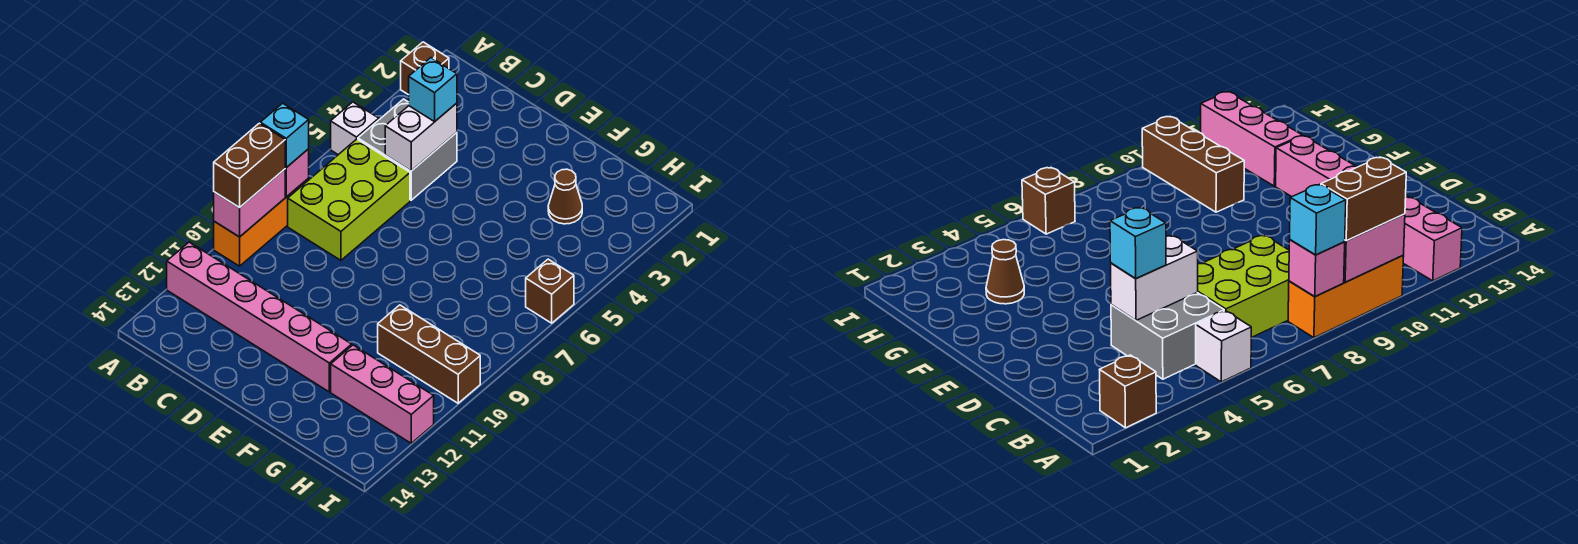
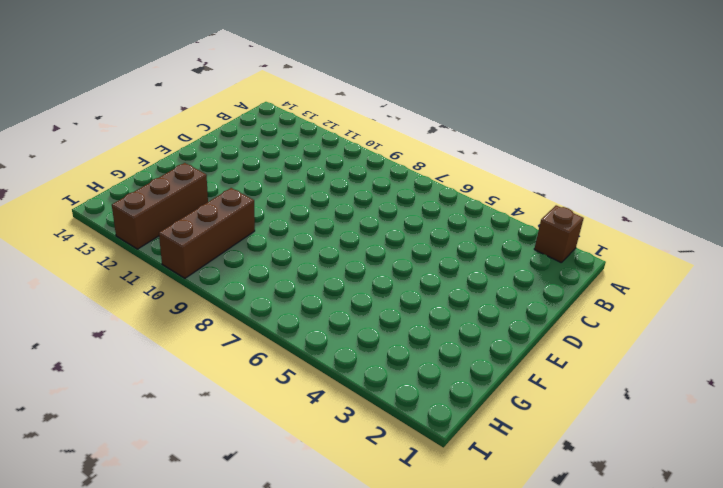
brown 1x3 brick [112,163,208,249] -> pink 1x3 brick [331,345,434,443]
none -> white 1x1 brick [331,102,379,155]
none -> orange 1x3 brick [214,178,309,266]
none -> pink 1x6 brick [167,242,352,392]

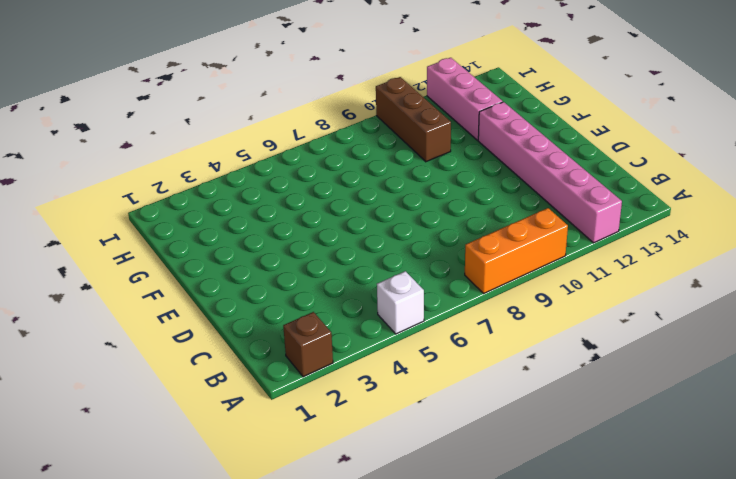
none -> grey 2x2 brick [358,99,457,200]
none -> lime 2x3 brick [288,139,410,260]
none -> brown 1x1 cone [548,169,582,224]

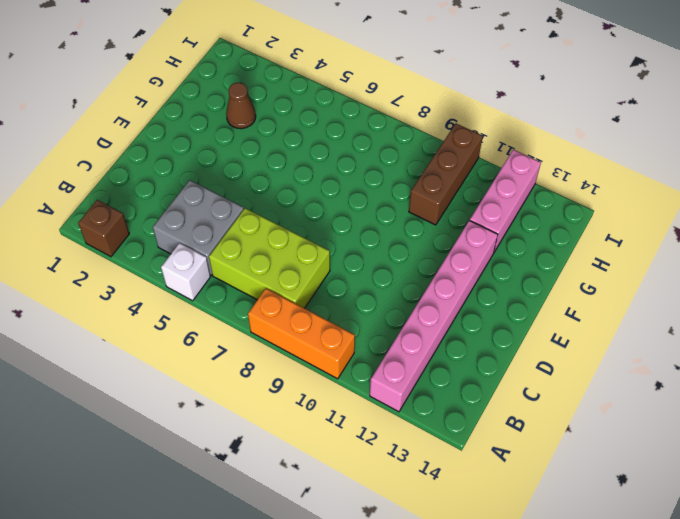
none -> brown 1x1 brick [526,259,574,323]
none -> pink 1x1 brick [285,149,309,197]
none -> pink 1x2 brick [214,169,285,237]

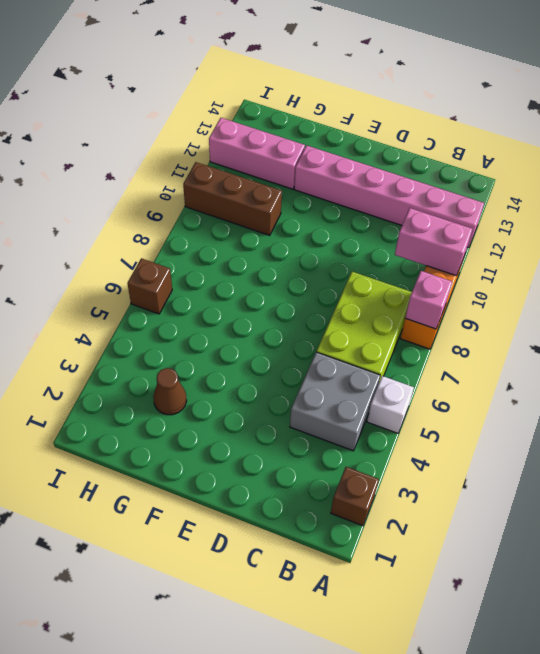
pink 1x2 brick [395,208,472,276] -> pink 1x2 brick turned to [214,169,285,237]
none -> white 1x2 brick [385,103,457,171]
none -> cyan 1x1 brick [260,103,309,168]
none -> brown 1x2 brick [214,123,285,208]

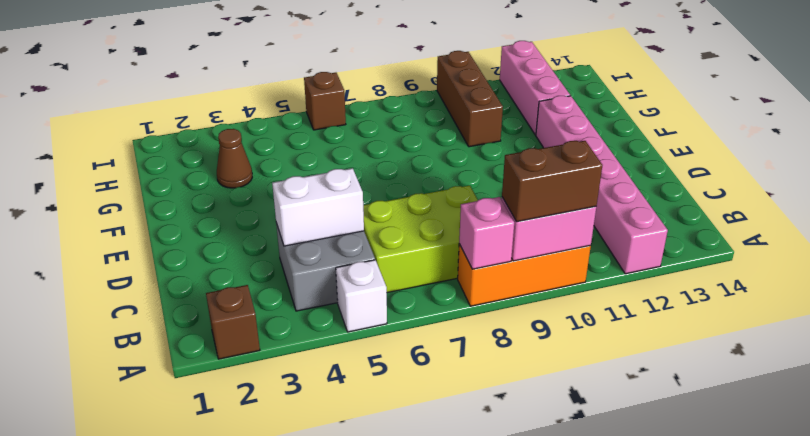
none -> cyan 1x1 brick [260,103,309,168]
none -> cyan 1x1 brick [409,58,457,122]

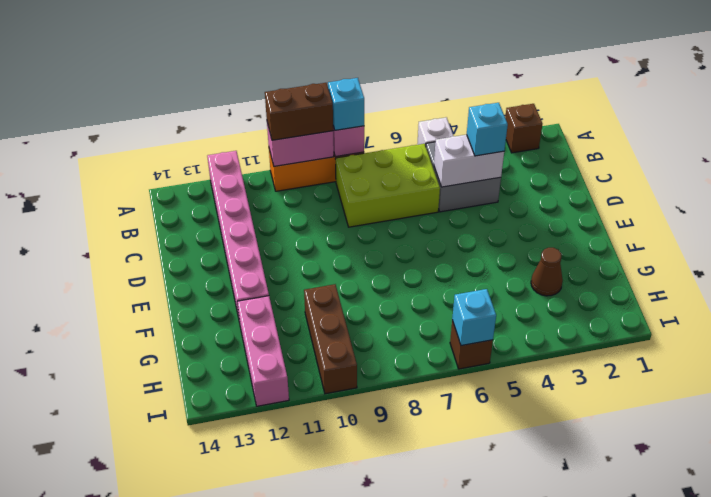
cyan 1x1 brick [452,289,496,346] -> none

